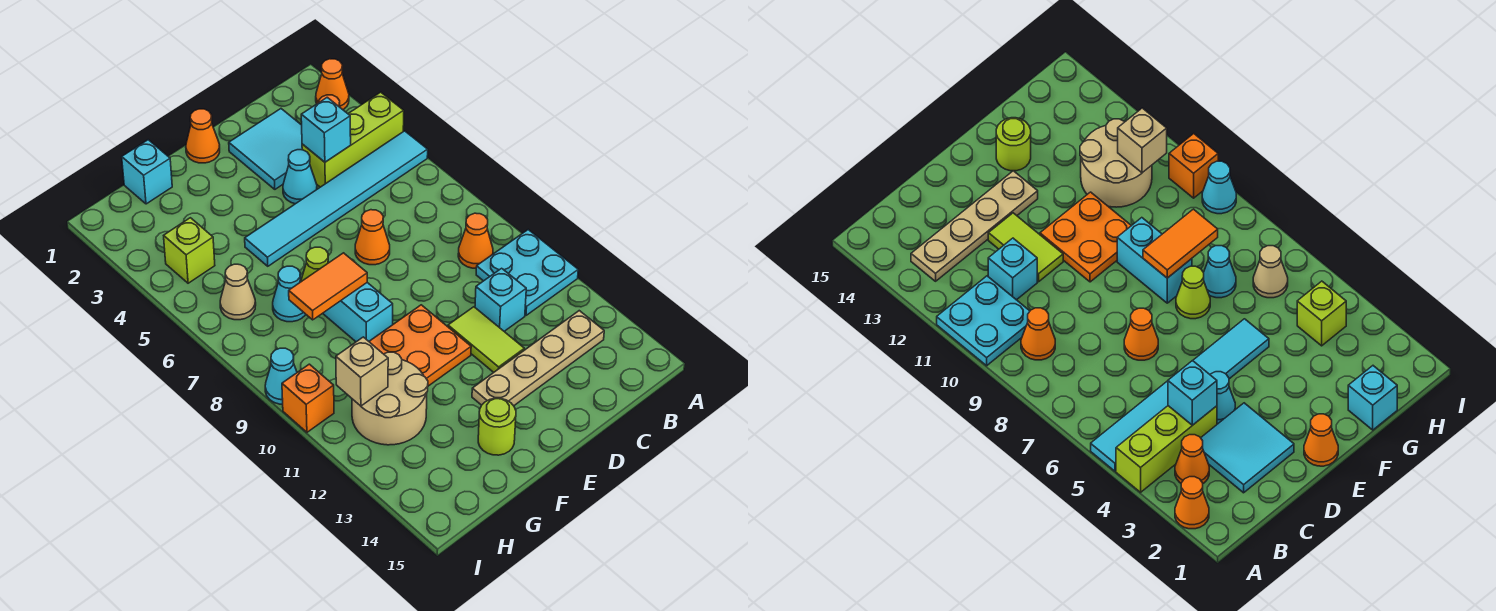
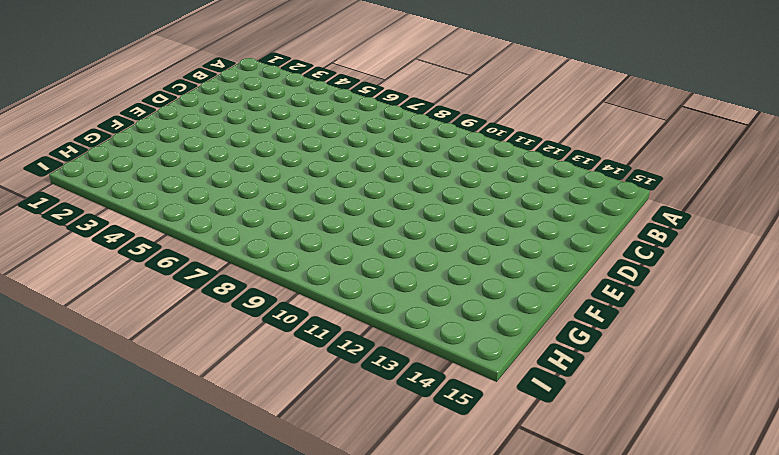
none -> orange 1x1 cone [316,59,349,110]
none -> lime 1x3 brick [302,92,404,187]
none -> cyan 1x6 tile [245,131,428,266]

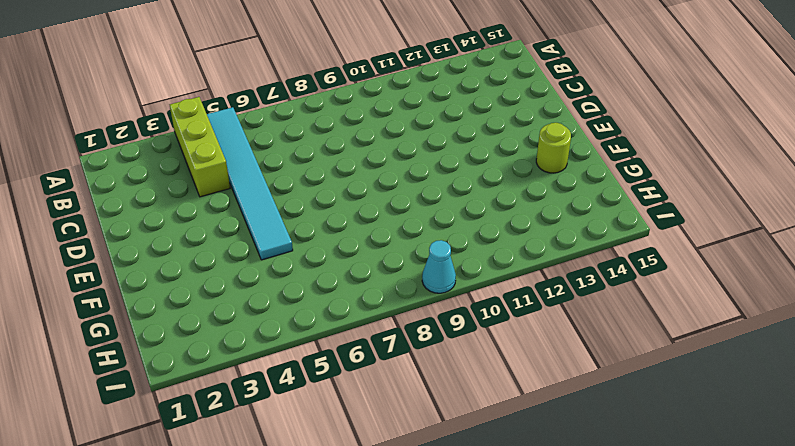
none -> orange 1x1 cone [316,59,349,110]
none -> cyan 2x2 plate [476,230,578,315]
none -> orange 1x1 cone [1175,435,1209,483]

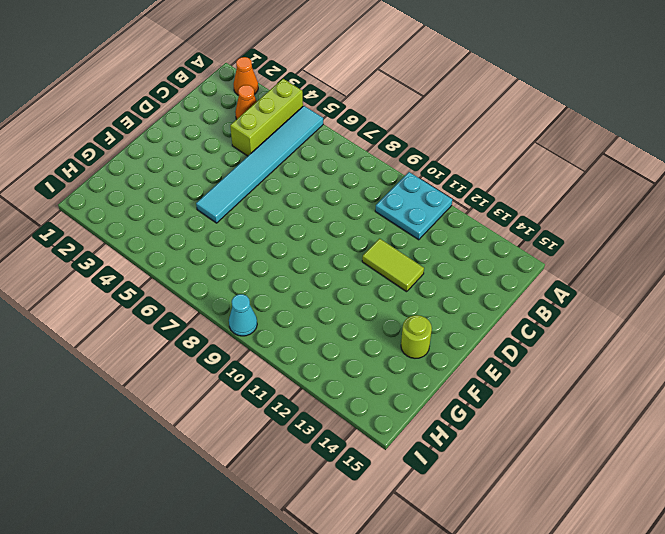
none -> orange 1x1 cone [458,213,493,268]
none -> tan 1x4 plate [472,311,604,406]
none -> cyan 2x2 tile [229,109,302,189]

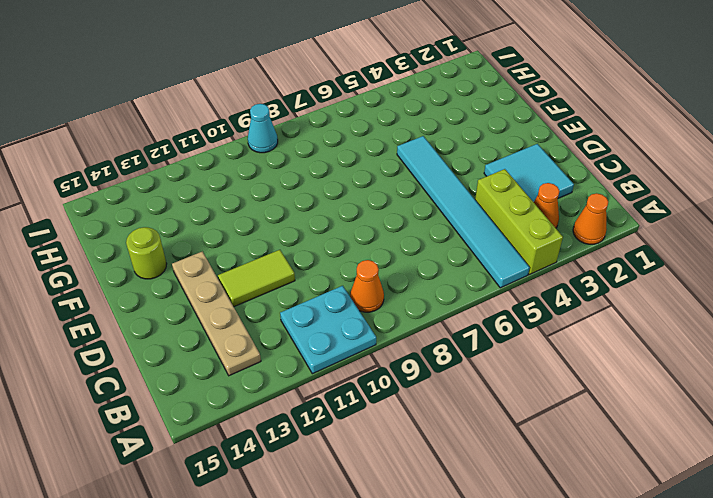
none -> cyan 1x1 brick [475,268,526,331]
none -> cyan 1x1 cone [283,150,317,204]
none -> orange 1x1 cone [355,210,390,265]

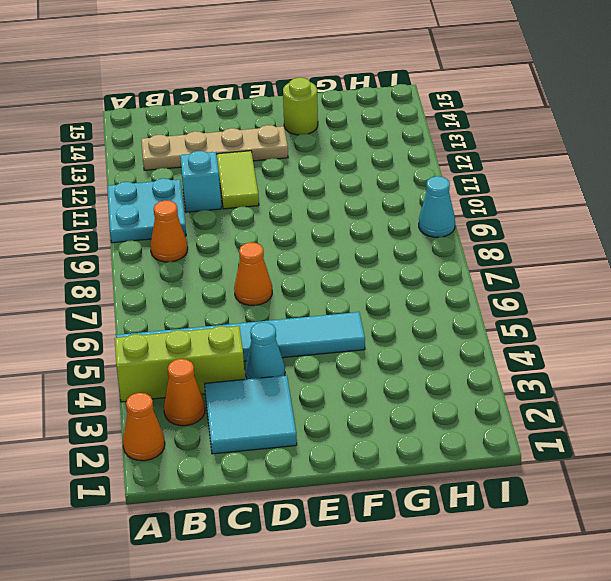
none -> orange 1x1 cone [186,109,220,163]
none -> orange 2x2 plate [369,305,471,386]
none -> lime 1x1 cone [301,247,328,282]

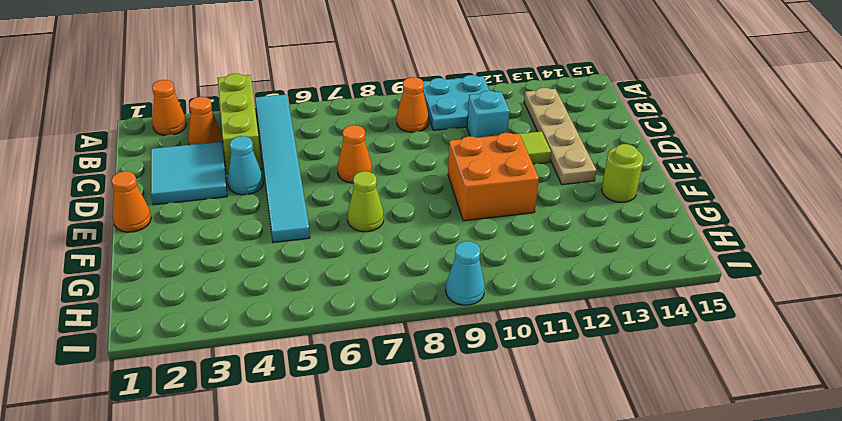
orange 2x2 brick [448,133,539,221] -> orange 2x2 plate [369,305,471,386]
none -> cyan 1x2 brick [323,283,393,342]
none -> cyan 1x1 brick [122,140,172,204]
none -> cyan 1x1 cone [273,266,306,322]

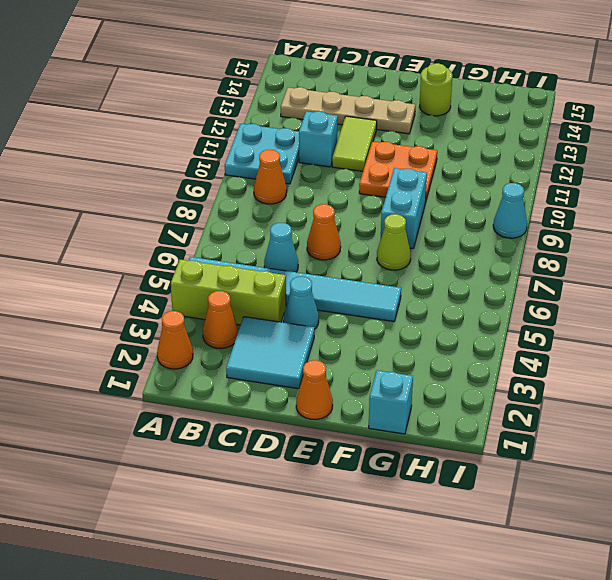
cyan 1x1 cone [264,223,298,272] -> cyan 1x1 cone moved to [273,266,306,322]
none -> tan 2x2 round brick [352,352,428,445]
none -> lime 1x1 brick [164,218,215,283]
none -> tan 1x1 cone [220,264,256,320]

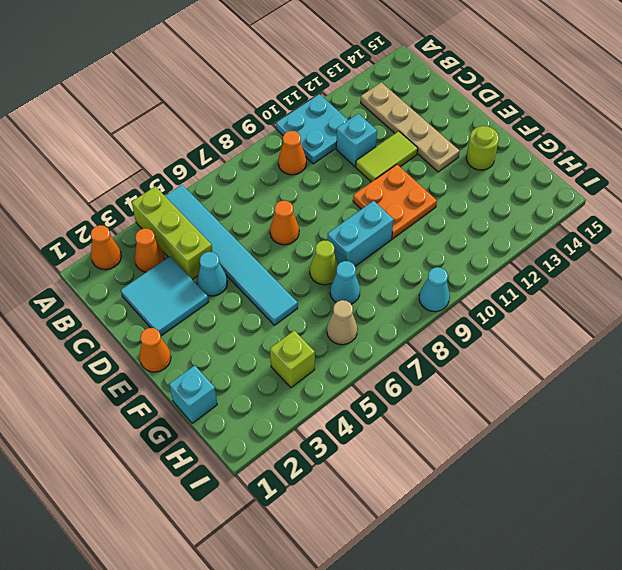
none -> tan 2x2 round brick [352,352,428,445]
none -> orange 1x1 brick [282,364,334,432]
none -> cyan 1x1 brick [301,97,351,162]

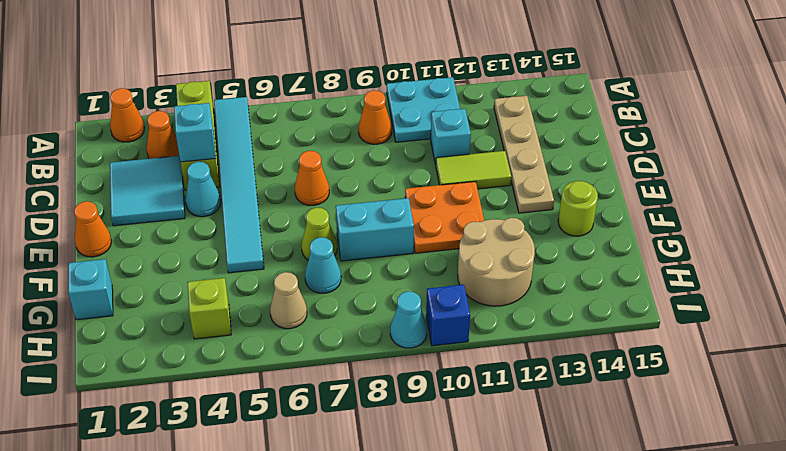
blue 1x1 brick [426,285,470,346] -> orange 1x1 brick [282,364,334,432]
none -> orange 1x2 tile [289,253,367,320]
none -> tan 1x1 brick [336,337,388,406]

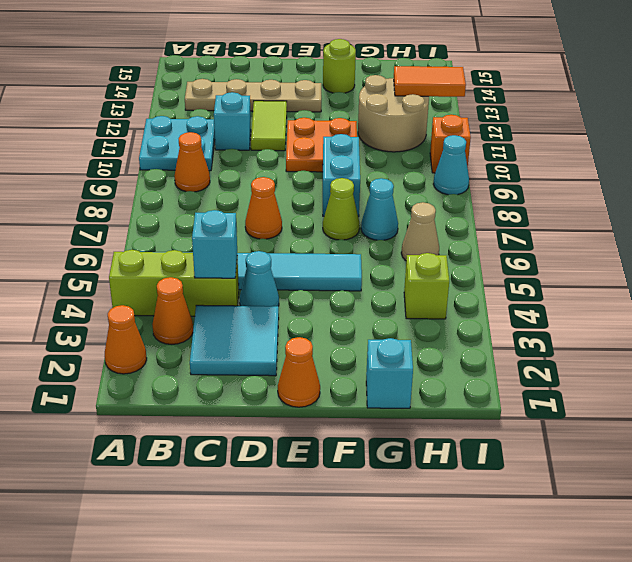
orange 1x2 tile [394,66,466,97] -> orange 1x2 tile moved to [289,253,367,320]
none -> tan 1x1 brick [336,337,388,406]

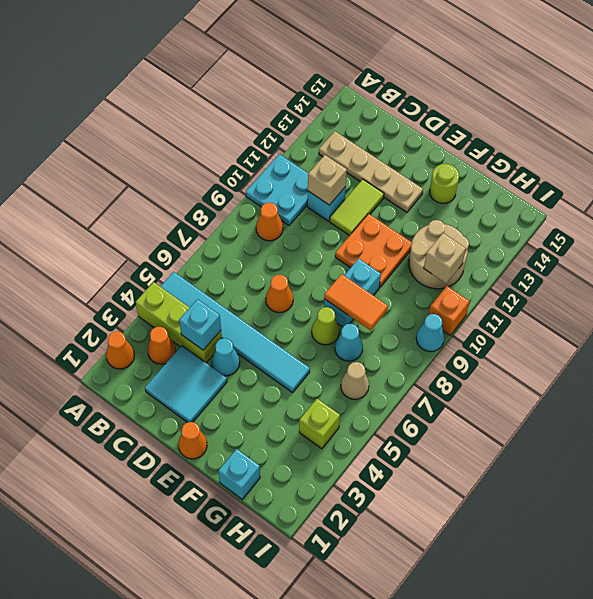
tan 1x1 brick [308,155,347,205] -> none

